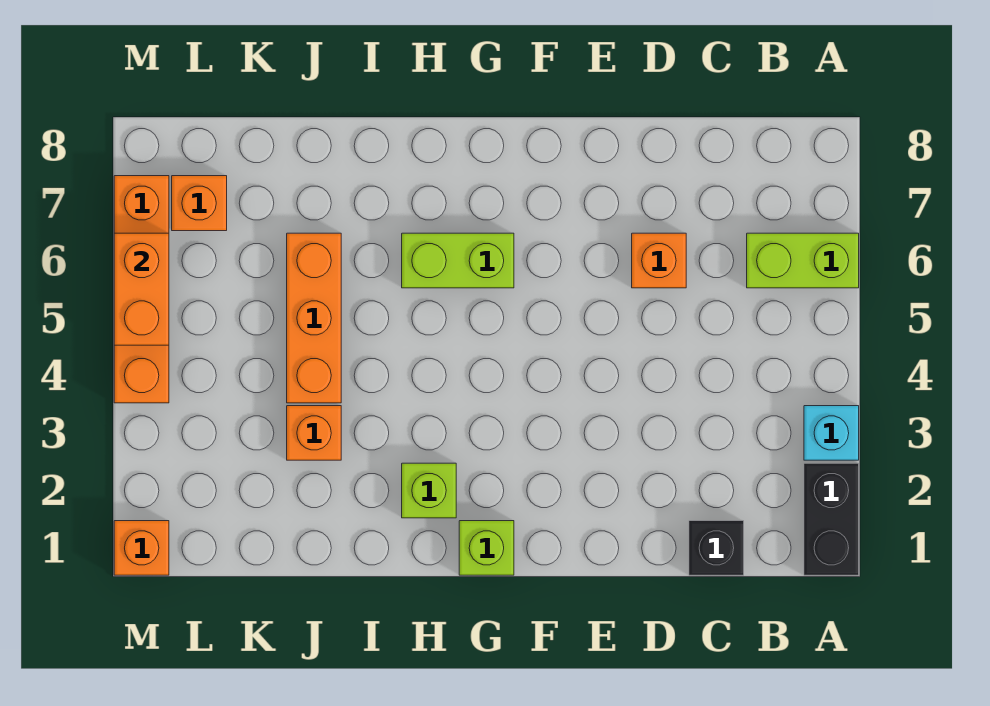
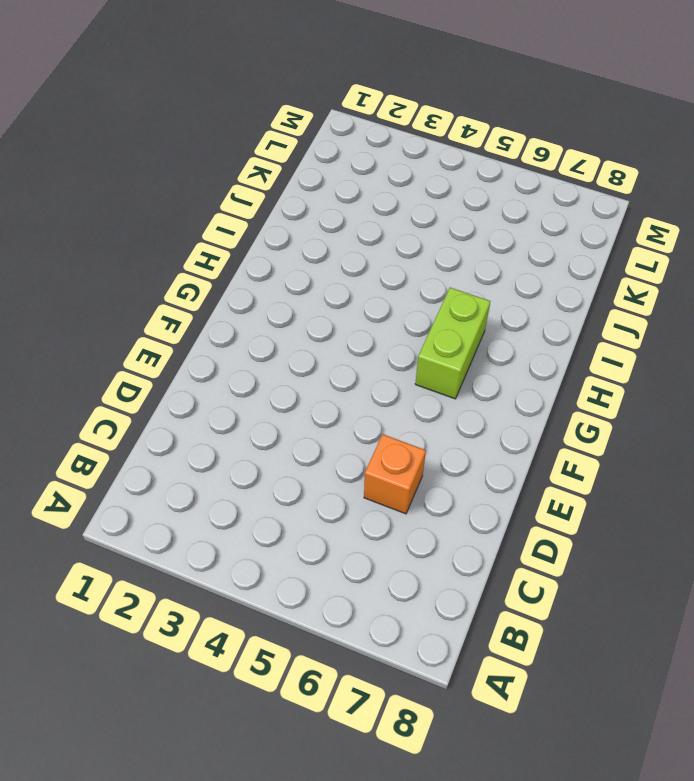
none -> black 1x2 brick [804,463,859,575]
none -> cyan 1x1 brick [804,406,859,460]
none -> lime 1x2 brick [747,233,859,288]

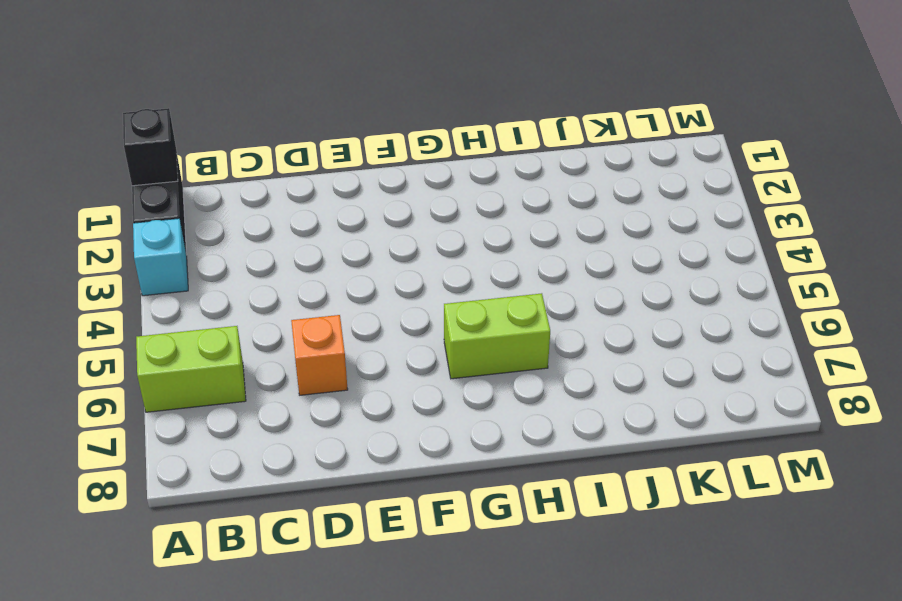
black 1x1 brick [123,108,178,186] -> black 1x1 brick moved to [689,521,744,575]
none -> lime 1x1 brick [459,521,514,575]
none -> lime 1x1 brick [402,463,456,518]
none -> orange 1x1 brick [287,406,341,460]

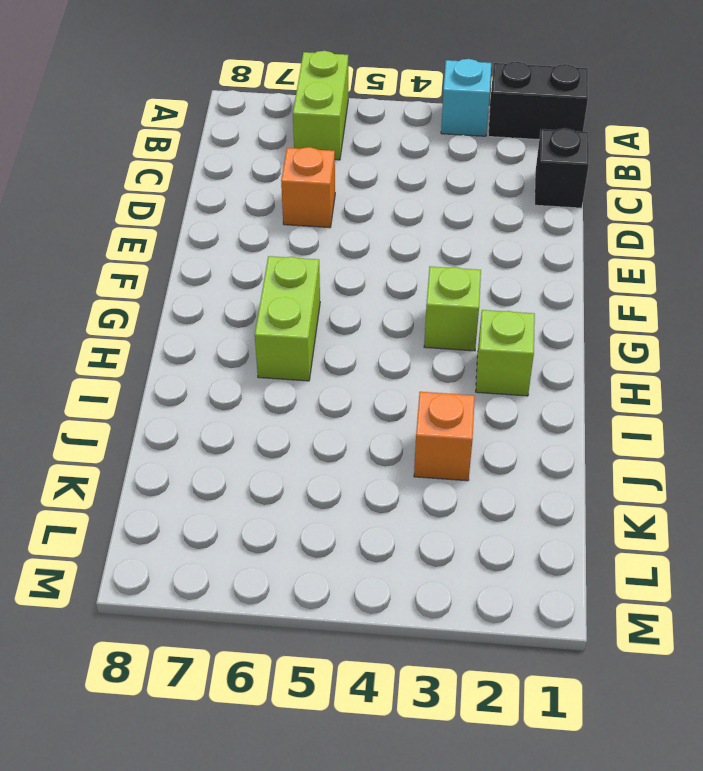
lime 1x1 brick [424,267,481,351] -> lime 1x1 brick moved to [459,521,514,575]
none -> orange 1x3 brick [287,233,341,403]
none -> orange 1x1 brick [172,176,227,231]
none -> orange 1x1 brick [114,521,169,575]

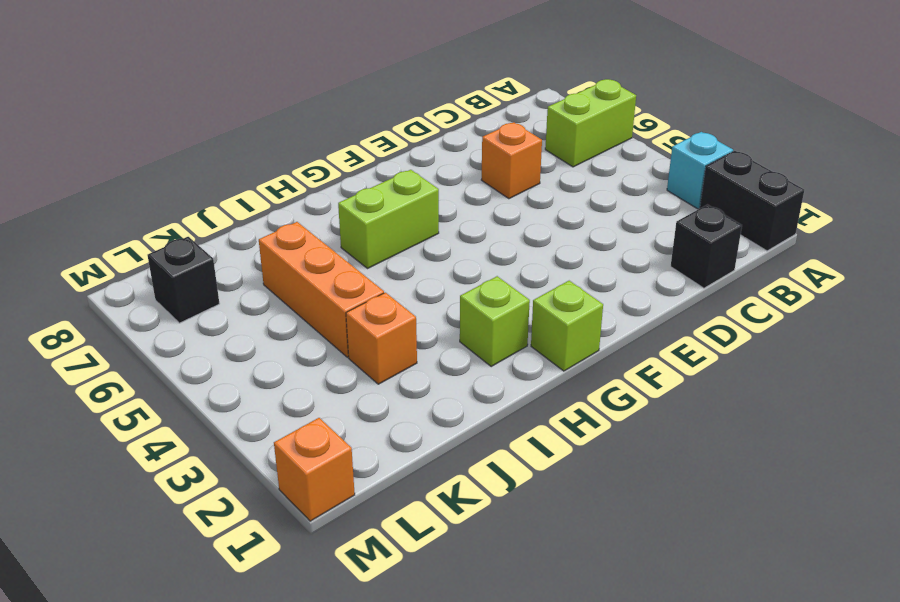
black 1x1 brick [147,237,220,323] -> orange 1x1 brick [172,176,227,231]
none -> orange 1x4 brick [114,176,169,403]
none -> orange 1x2 brick [114,233,169,345]

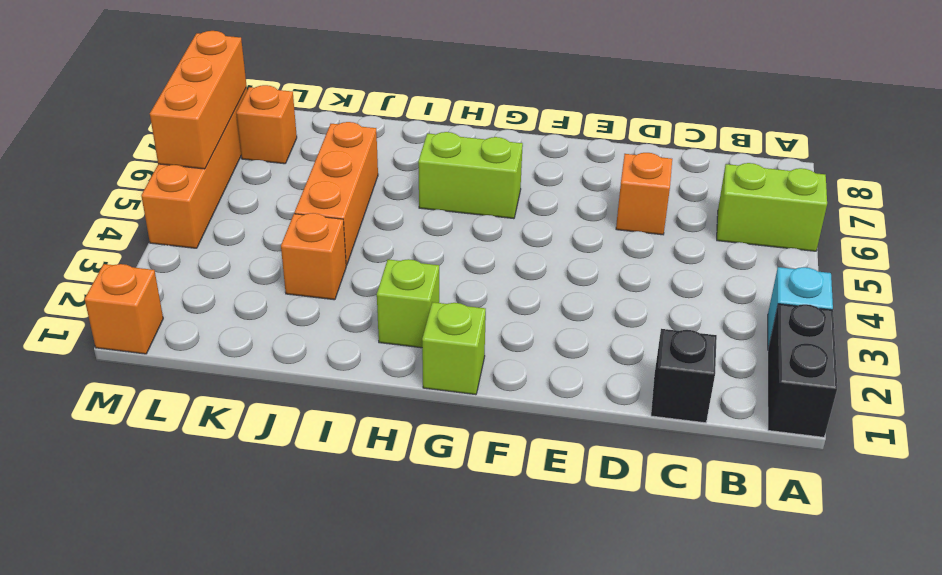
orange 1x3 brick [150,31,247,169] -> orange 1x2 brick [114,233,169,345]

